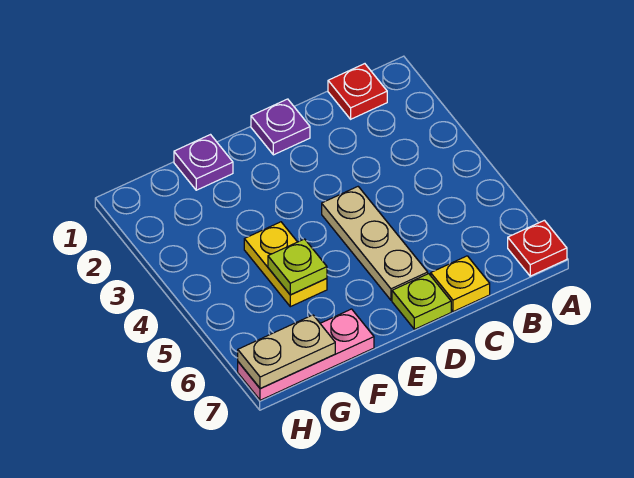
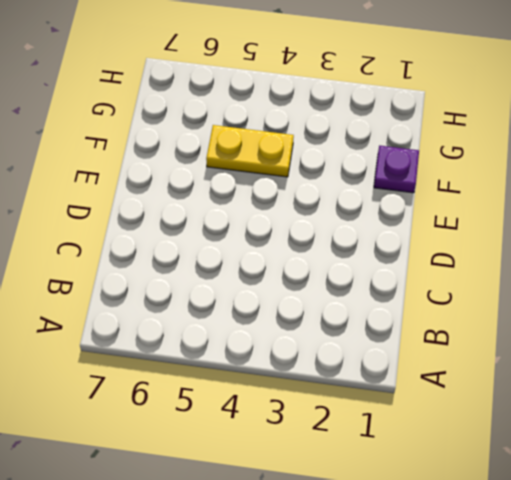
none -> red 1x1 plate [508,220,567,276]
none -> red 1x1 plate [328,64,387,119]

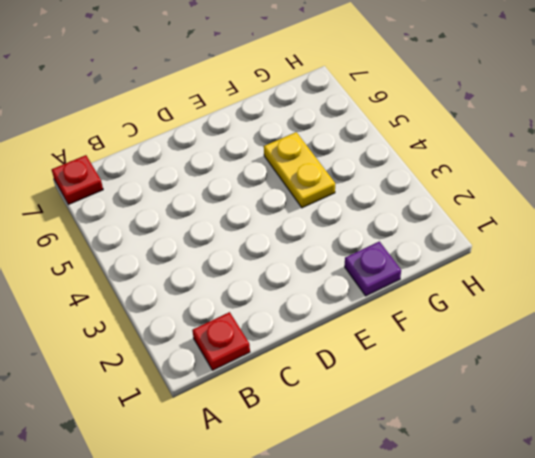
none -> yellow 1x1 plate [431,256,490,312]
none -> purple 1x1 plate [251,99,310,155]

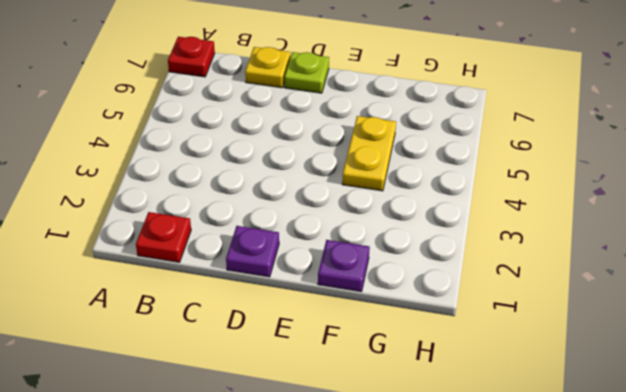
none -> tan 1x3 plate [322,187,428,300]
none -> pink 1x3 plate [238,309,374,400]

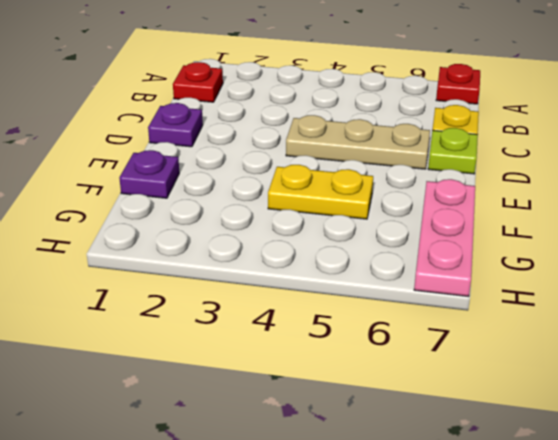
none -> lime 1x1 plate [268,239,327,295]
none -> tan 1x2 plate [238,315,335,389]

